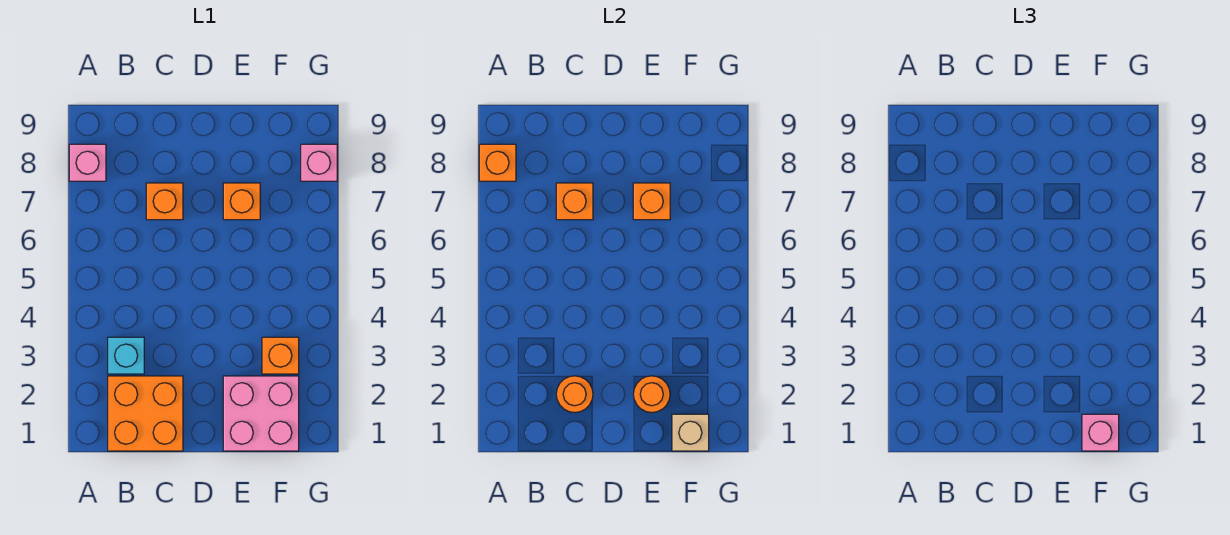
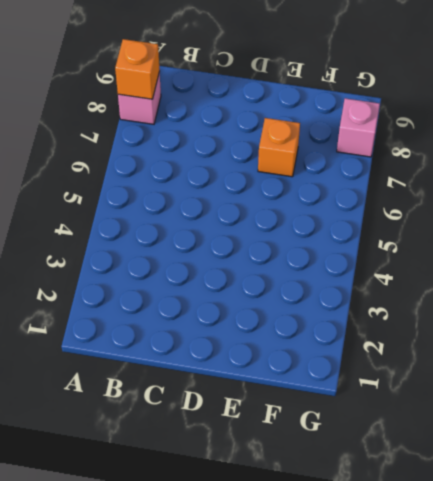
none -> orange 2x2 brick [108,376,183,451]
none -> cyan 1x1 brick [108,337,144,374]
none -> orange 1x1 brick [146,183,183,220]

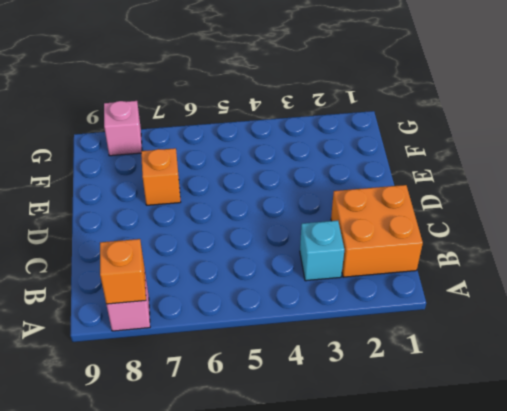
none -> orange 1x1 brick [146,183,183,220]
none -> pink 2x2 brick [223,376,299,451]
none -> orange 1x1 brick [262,337,299,374]

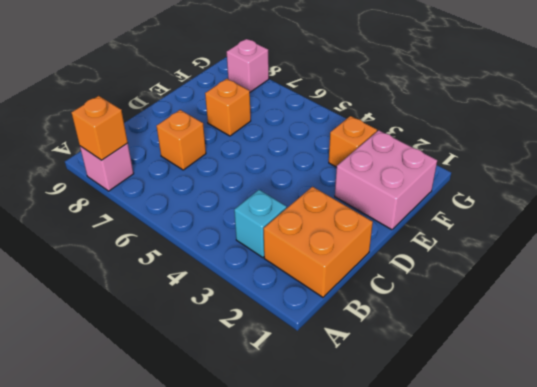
none -> orange 1x1 round brick [556,376,593,413]
none -> orange 1x1 brick [556,183,593,220]
none -> orange 1x1 round brick [634,376,670,413]

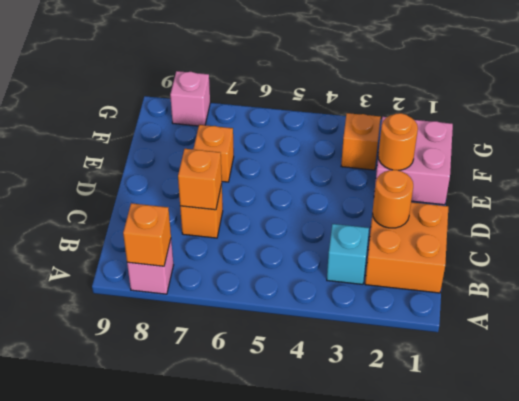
none -> orange 1x1 brick [633,183,670,220]
none -> tan 1x1 brick [672,414,709,451]
none -> pink 1x1 brick [1082,414,1119,451]

